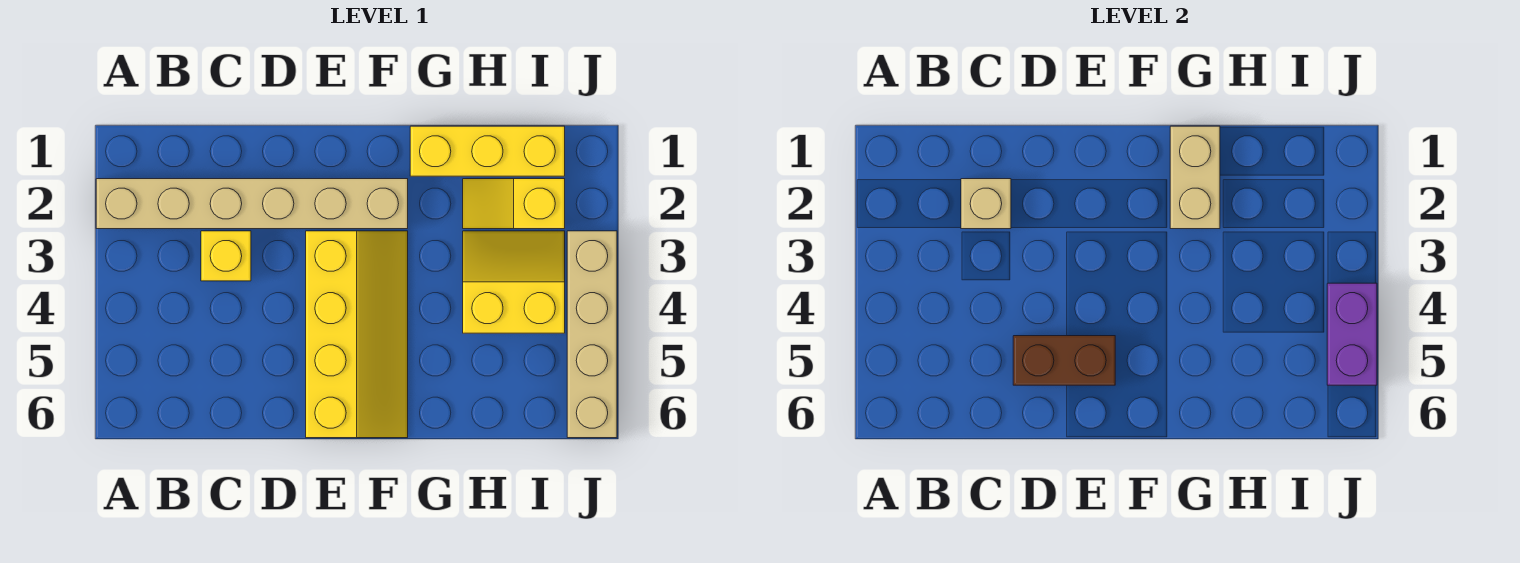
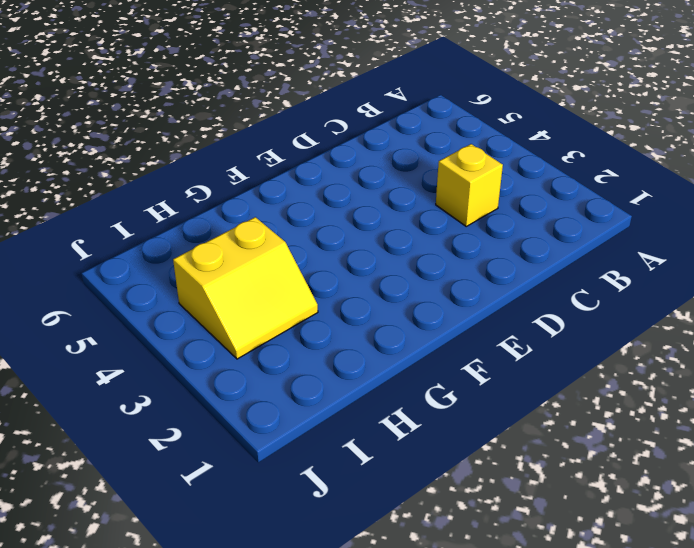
none -> tan 1x6 brick [96,179,408,229]
none -> yellow 2x4 slope [306,231,408,438]

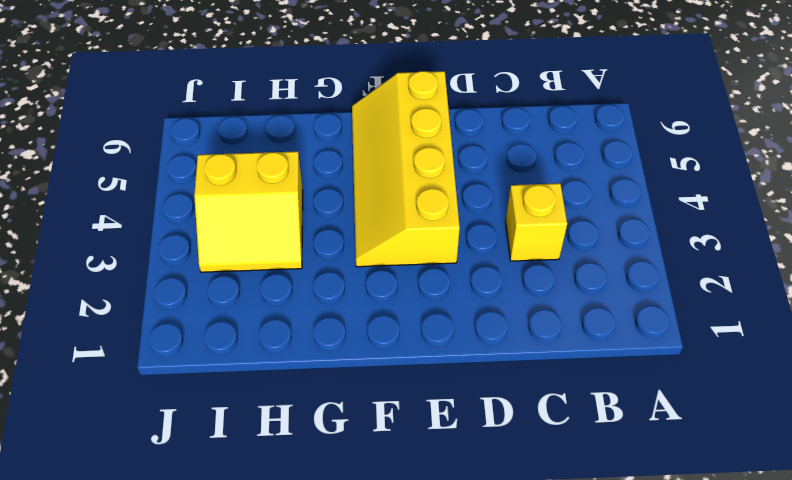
none -> tan 1x6 brick [96,179,408,229]
none -> yellow 1x3 brick [410,126,565,176]

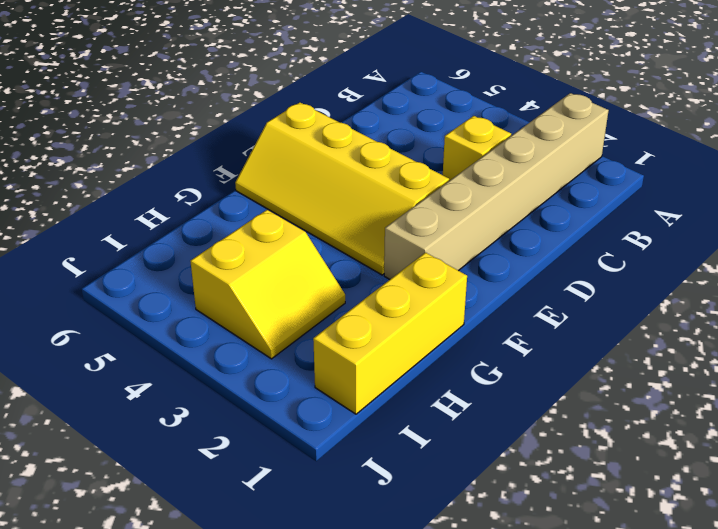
none -> yellow 1x2 slope [463,179,565,229]
none -> tan 1x4 brick [567,231,617,438]

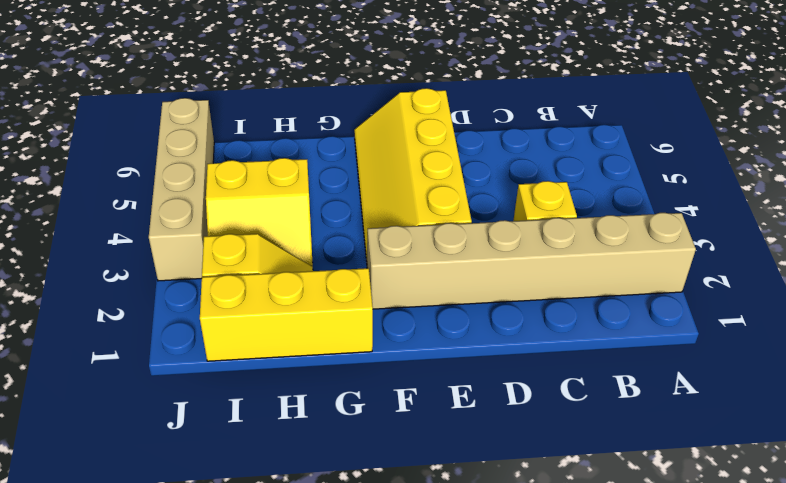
none -> tan 1x1 brick [961,179,1011,229]
none -> brown 1x2 brick [1013,336,1115,385]

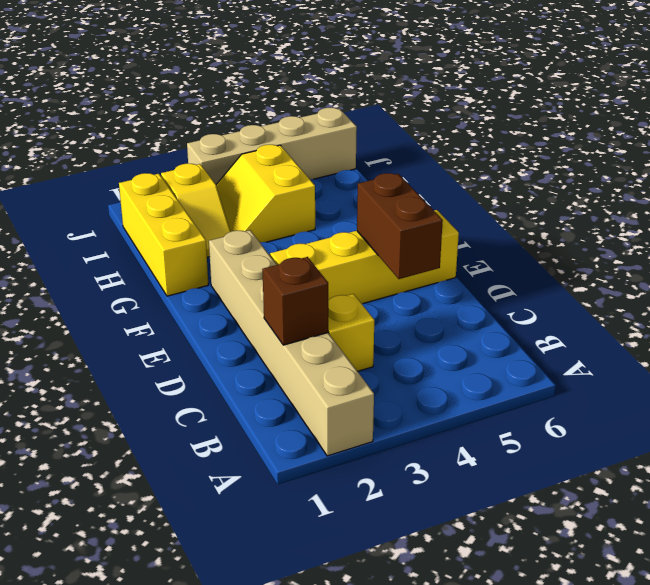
brown 1x1 brick [262,257,328,345] -> tan 1x1 brick [961,179,1011,229]
none -> tan 1x2 brick [1170,126,1220,229]
none -> purple 1x2 brick [1327,283,1377,385]

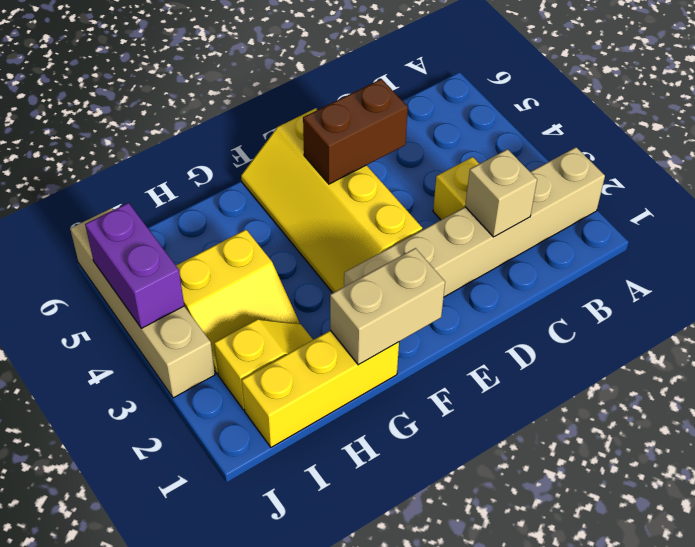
tan 1x2 brick [330,248,445,365] -> tan 1x2 brick turned to [1170,126,1220,229]

